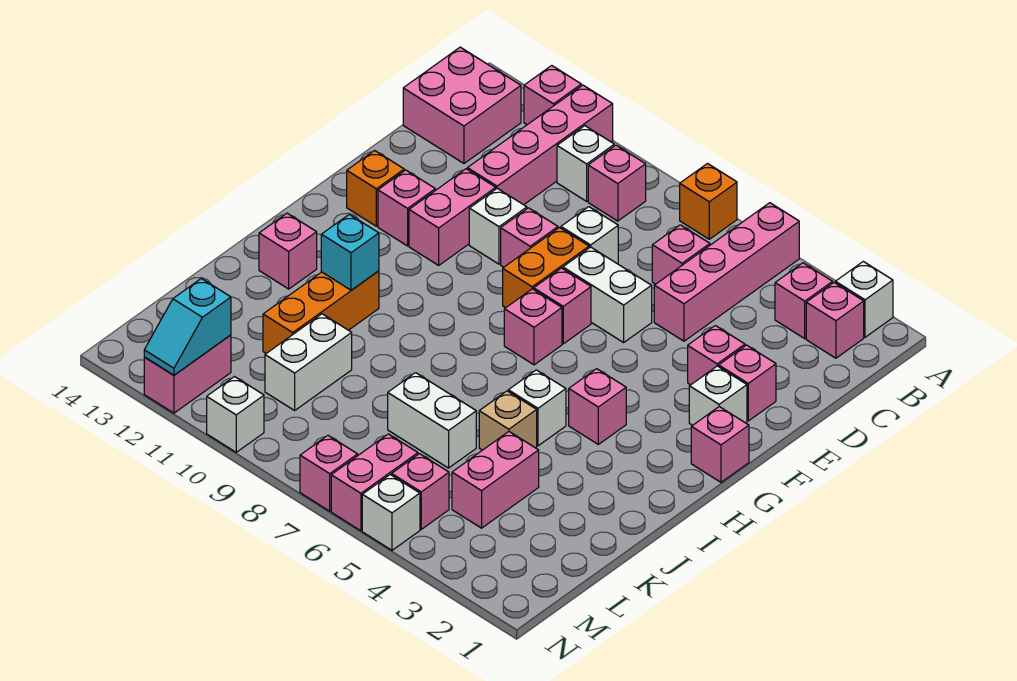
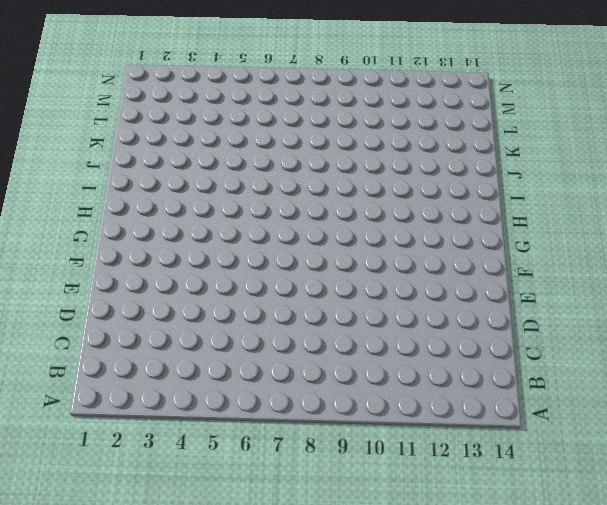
none -> white 1x1 brick [835,262,893,337]
none -> pink 1x4 brick [654,203,799,341]
none -> orange 1x1 brick [680,164,737,239]
none -> pink 1x4 brick [467,85,613,205]

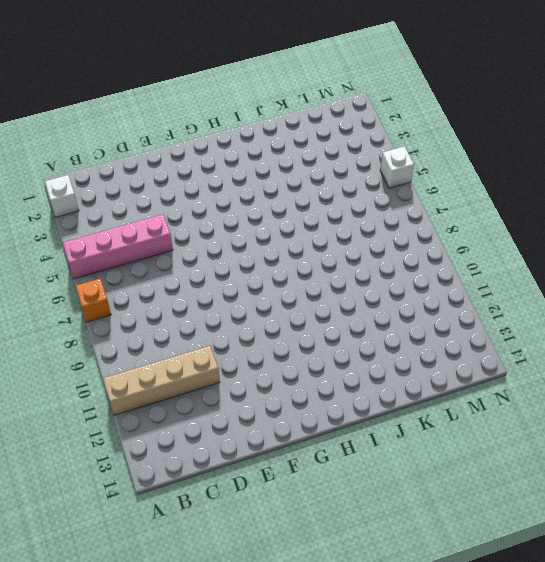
tan 1x4 brick [103,346,220,415] -> pink 1x4 brick [467,85,613,205]
none -> pink 1x1 brick [524,66,581,125]
none -> pink 1x1 brick [806,283,864,358]
none -> pink 1x1 brick [775,263,833,338]
none -> pink 1x1 brick [588,145,646,221]

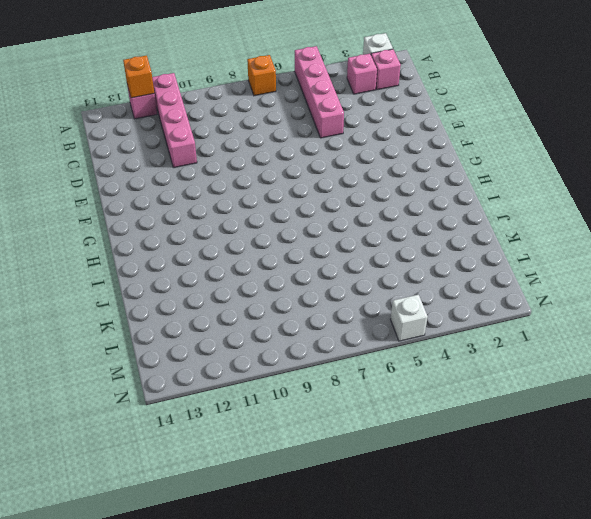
orange 1x1 brick [123,55,154,98] -> orange 1x1 brick moved to [347,151,404,226]
none -> pink 1x1 brick [588,145,646,221]
none -> white 1x1 brick [557,126,614,201]
none -> pink 2x2 brick [403,47,521,163]
none -> pink 1x1 brick [652,225,710,284]

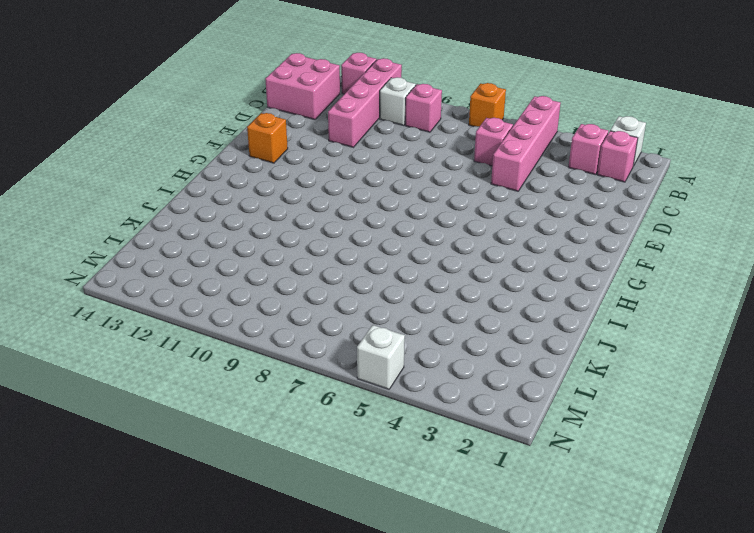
none -> white 1x1 brick [561,207,618,263]
none -> pink 1x1 brick [719,345,776,421]
none -> pink 1x1 brick [688,326,745,385]
none -> white 1x2 brick [563,247,652,342]

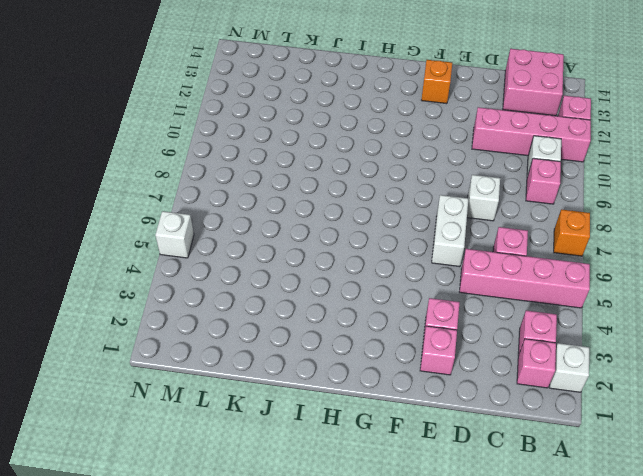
none -> orange 1x2 brick [503,228,589,308]
none -> pink 1x1 brick [501,208,558,267]
none -> white 1x1 brick [469,188,527,264]
none -> pink 1x2 brick [409,169,496,265]

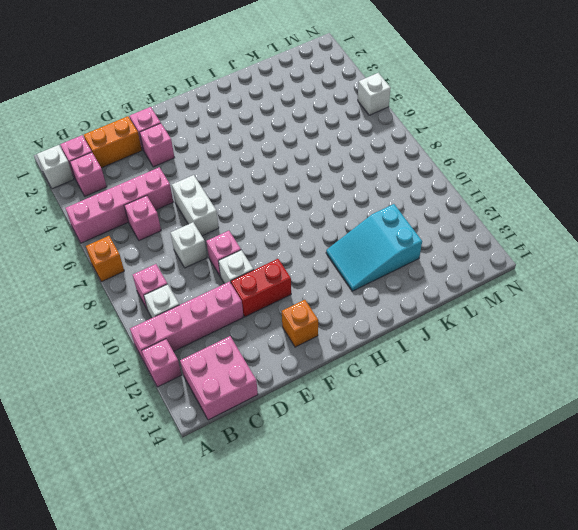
orange 1x2 brick [84,116,142,168] -> orange 1x2 brick moved to [503,228,589,308]
red 1x2 brick [231,259,291,317] -> pink 1x2 brick [409,169,496,265]
cyan 2x3 slope [326,204,422,291] -> orange 1x3 brick [263,271,379,353]
none -> white 1x1 brick [689,366,747,425]
none -> pink 1x1 brick [534,268,591,344]
none -> pink 1x1 brick [378,170,435,246]
none -> pink 1x1 brick [691,407,749,482]

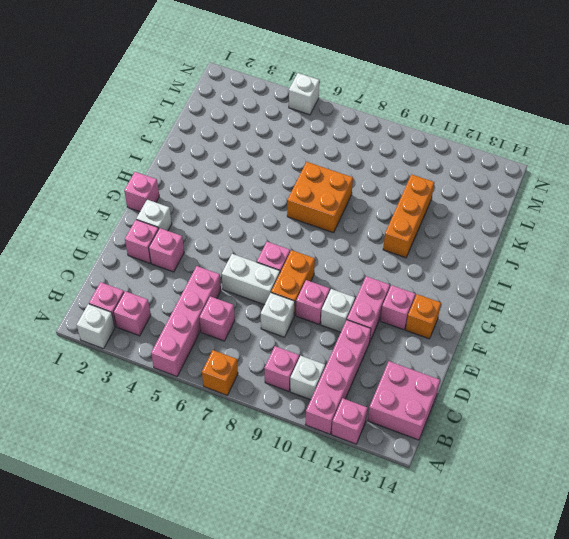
orange 2x2 brick [287,162,353,233] -> none
none -> pink 1x1 brick [504,289,562,365]
none -> pink 1x1 brick [569,369,626,444]
none -> white 1x1 brick [508,370,566,446]
none -> pink 1x1 brick [259,213,317,289]

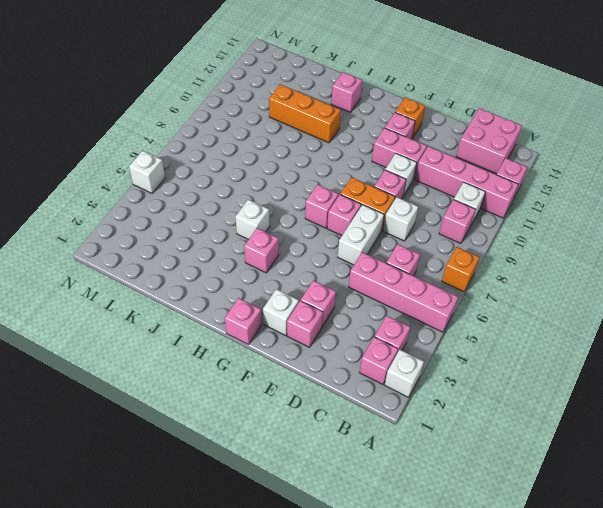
none -> tan 1x1 brick [479,391,537,450]
none -> pink 1x2 brick [452,432,539,528]
none -> white 1x2 brick [388,373,476,468]
none -> white 1x2 brick [265,314,352,410]

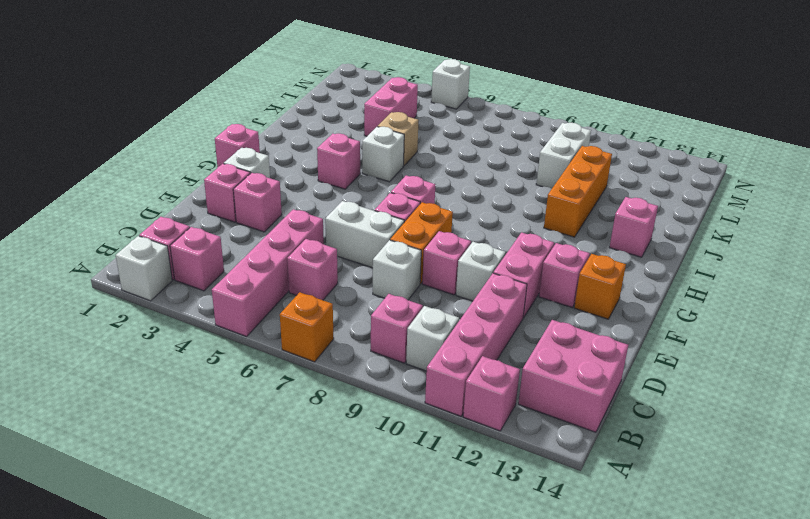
none -> white 1x2 brick [388,373,476,468]
none -> pink 1x1 brick [392,454,449,529]
none -> pink 1x2 brick [331,434,418,531]
none -> pink 1x2 brick [144,335,231,413]

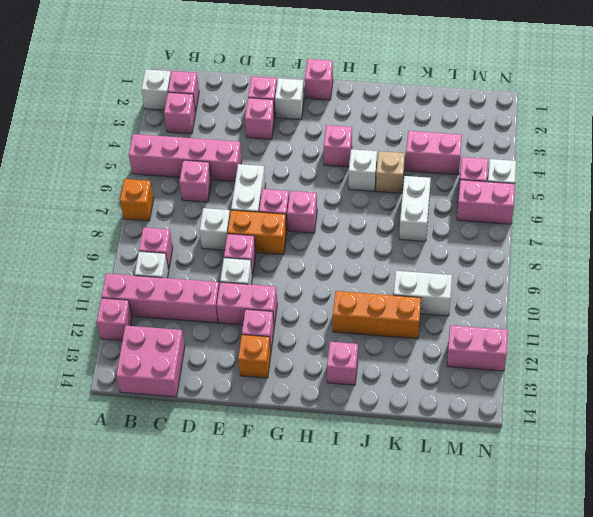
none -> pink 1x1 brick [300,436,358,511]
none -> white 1x1 brick [207,377,264,452]
none -> cyan 1x1 brick [321,214,379,290]
none -> cyan 1x2 slope [144,278,231,375]

